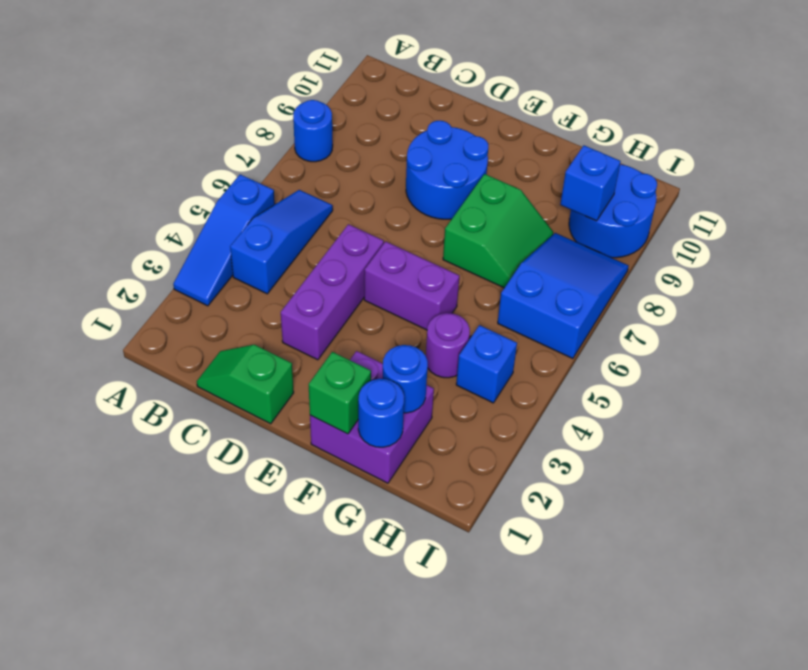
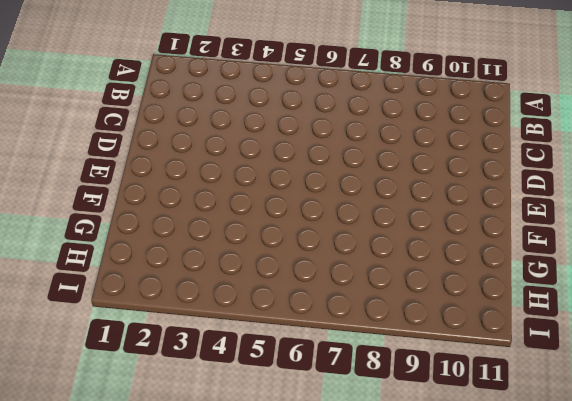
none -> blue 1x3 slope [173,174,275,306]
none -> blue 1x1 round brick [293,100,333,162]
none -> blue 1x3 slope [230,190,333,294]

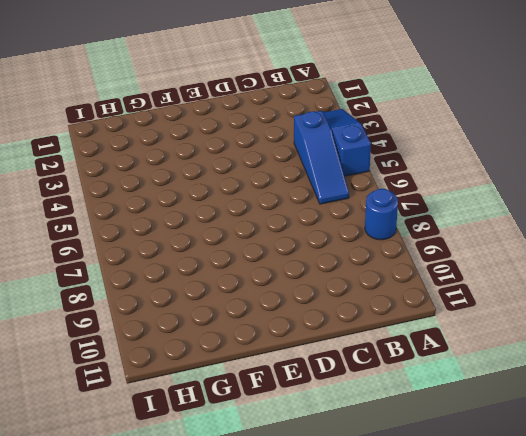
none -> green 1x2 slope [197,345,294,424]
none -> purple 1x3 brick [281,224,384,360]
none -> blue 2x2 round brick [406,121,488,219]

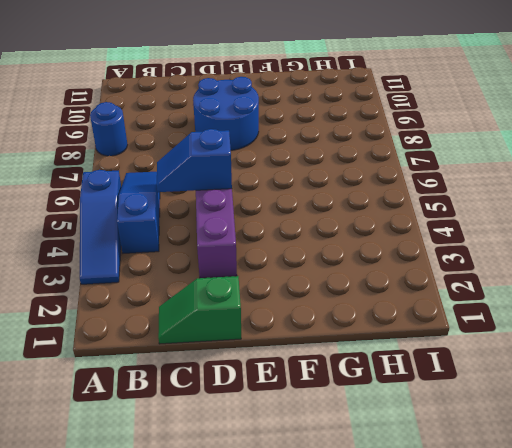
blue 1x2 slope [157,129,232,192] -> none
none -> purple 1x2 brick [364,241,459,330]
none -> purple 2x2 brick [310,351,434,483]
none -> green 2x2 slope [443,174,553,288]

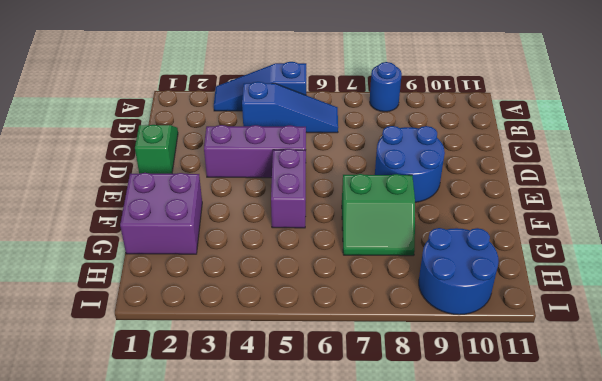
none -> purple 1x1 round brick [426,313,470,378]
none -> blue 1x1 brick [456,325,517,403]
none -> blue 2x3 slope [498,233,629,359]

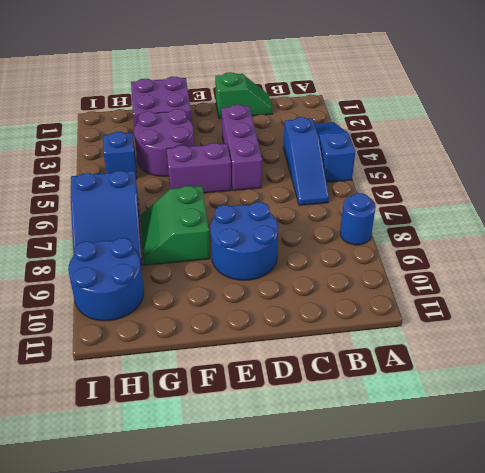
purple 2x2 round brick [134,109,194,176] -> purple 1x1 round brick [426,313,470,378]
none -> green 1x1 brick [309,352,371,434]
none -> blue 1x1 round brick [358,379,404,447]
none -> blue 1x1 round brick [382,345,428,413]

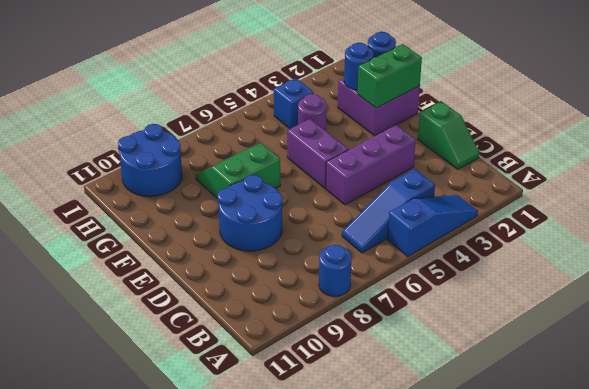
green 1x2 brick [358,44,422,108] -> green 1x1 brick [309,352,371,434]
none -> blue 2x3 slope [498,233,629,359]
none -> blue 1x1 brick [560,146,621,221]

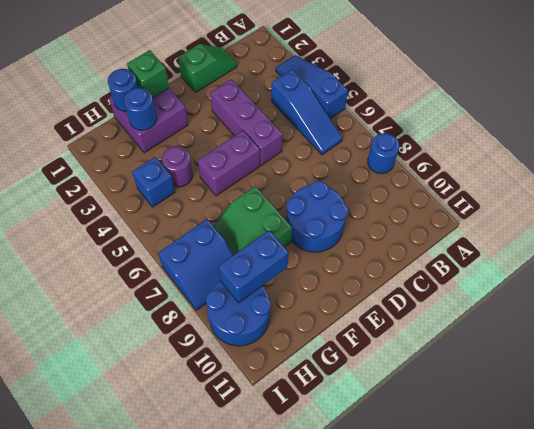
blue 1x2 brick [218,230,289,303] -> blue 1x1 brick [560,146,621,221]
blue 2x2 slope [158,219,233,310] -> blue 2x3 slope [498,233,629,359]

